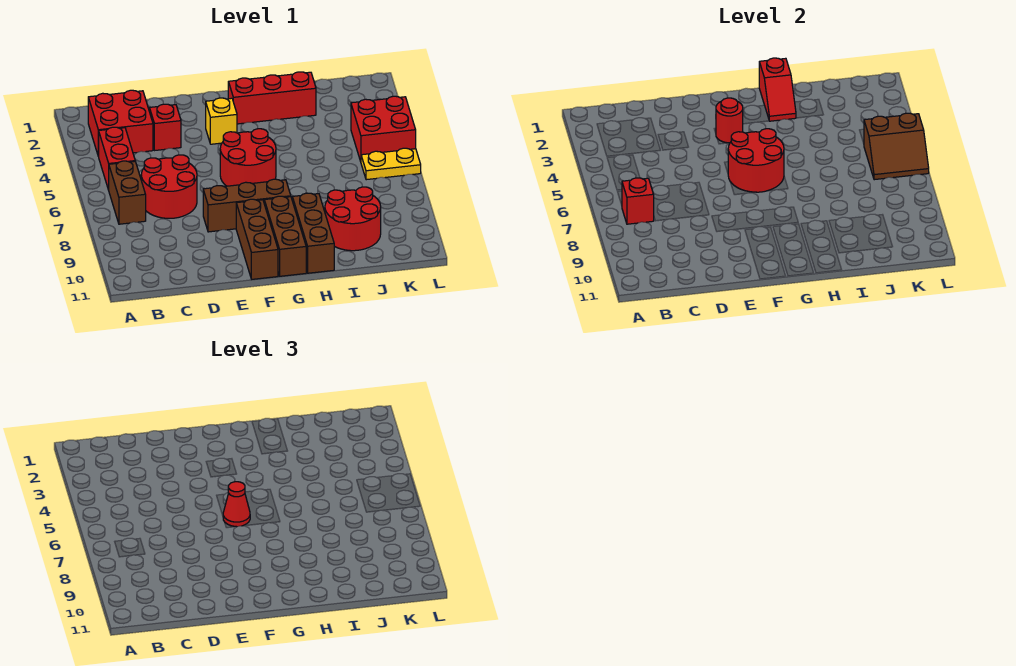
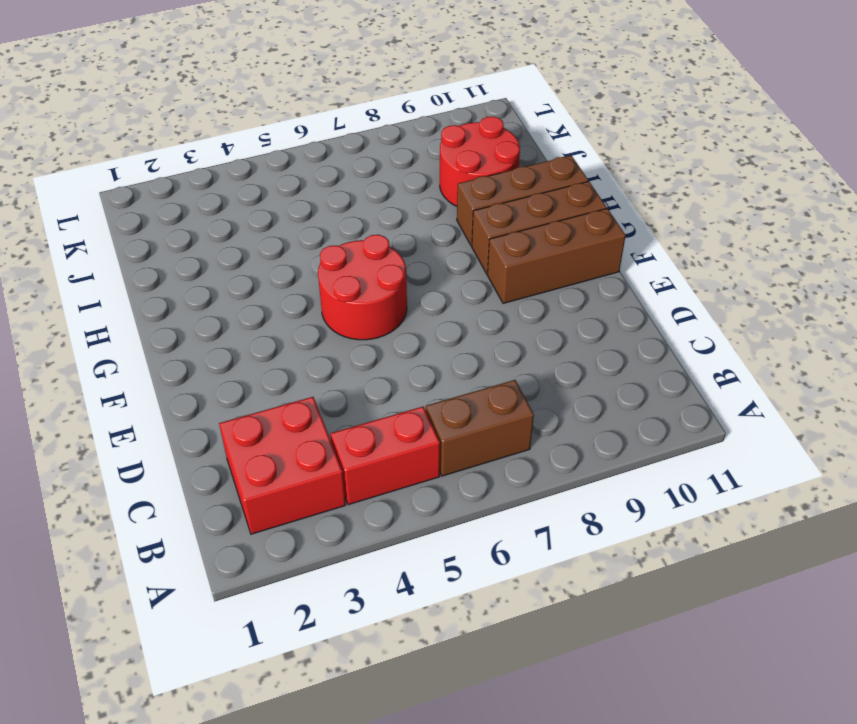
none -> red 2x2 round brick [141,155,197,218]
none -> red 1x1 brick [150,104,181,150]
none -> brown 1x3 brick [203,179,291,232]

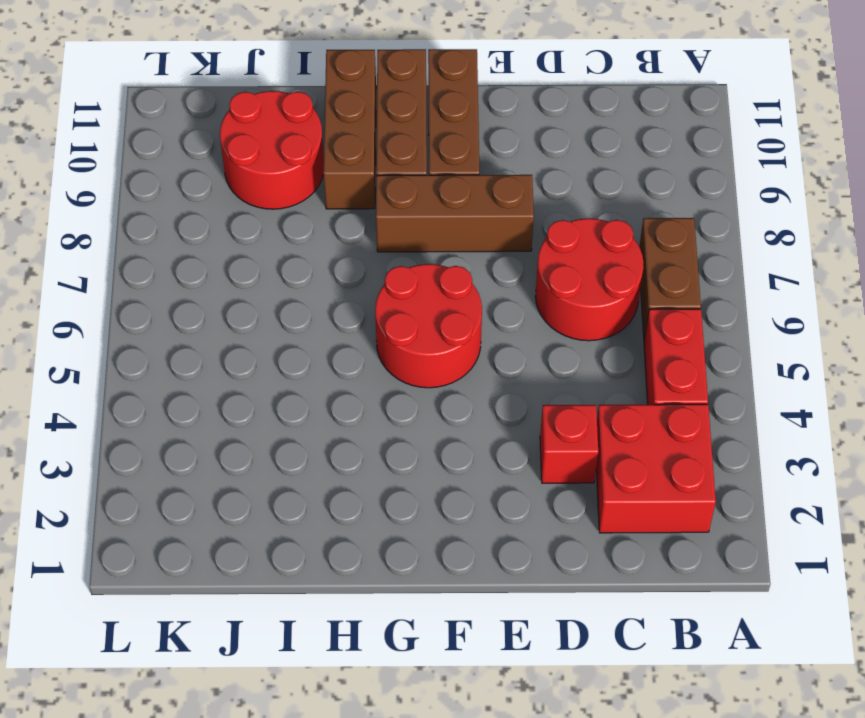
none -> yellow 1x1 brick [206,98,237,144]
none -> red 1x3 brick [228,72,316,124]
none -> red 2x2 brick [351,96,416,162]

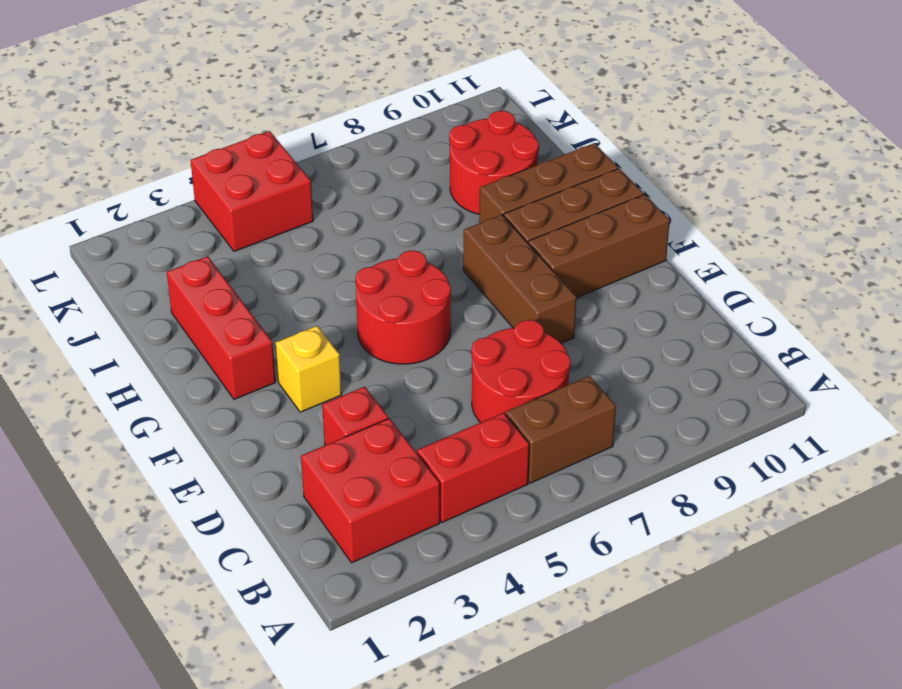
none -> yellow 1x2 plate [361,148,421,180]
none -> red 1x1 brick [622,178,654,224]
none -> red 1x1 round brick [716,98,743,143]

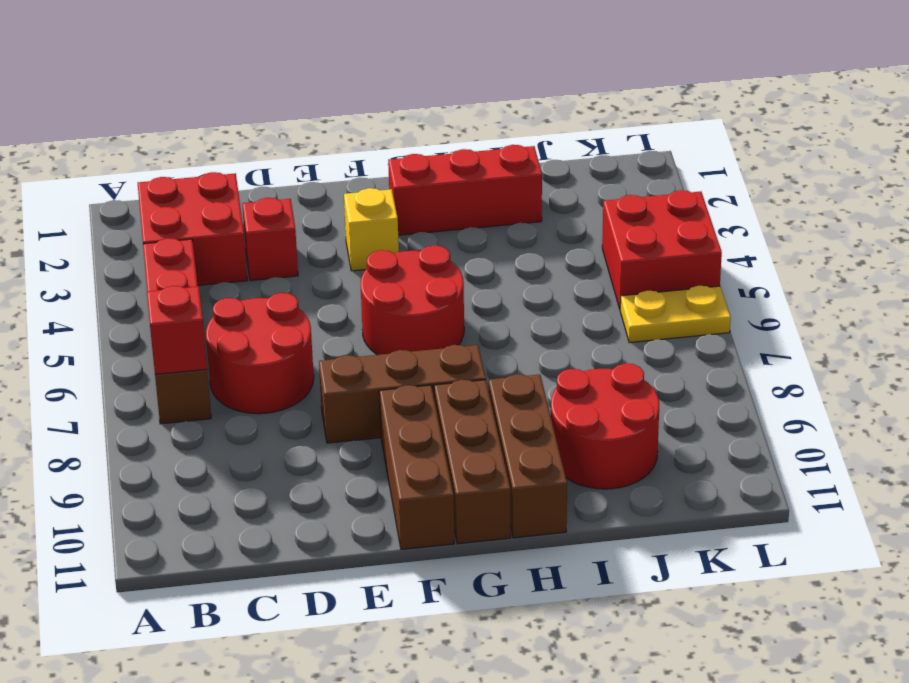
none -> red 1x1 round brick [716,98,743,143]
none -> red 2x2 round brick [728,129,784,192]
none -> red 1x2 slope [759,58,796,121]

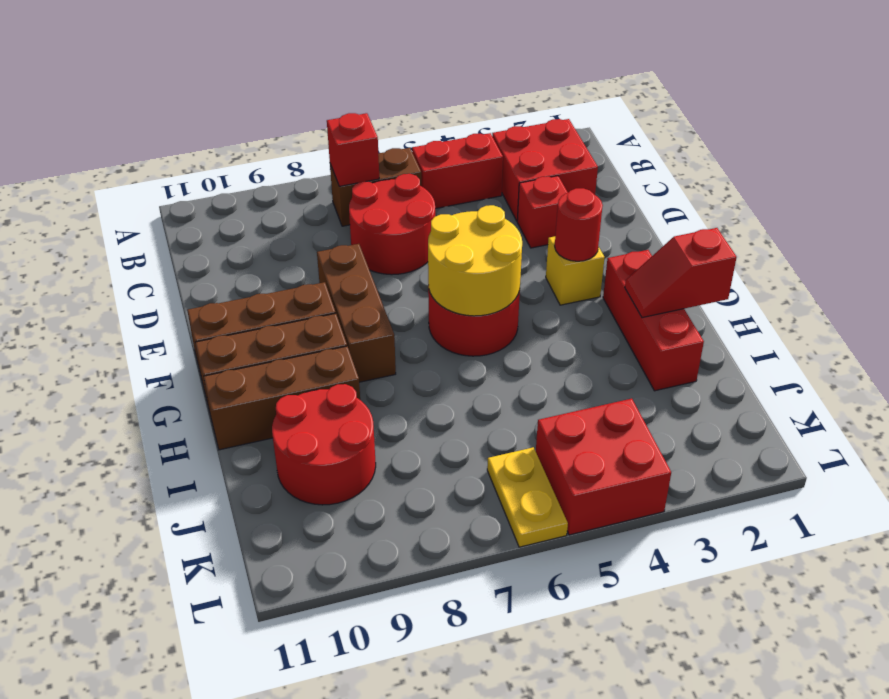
yellow 2x2 round brick [428,205,522,316] -> red 2x2 round brick [728,129,784,192]
none -> brown 2x2 slope [864,113,929,180]
none -> red 1x1 cone [223,482,250,527]

